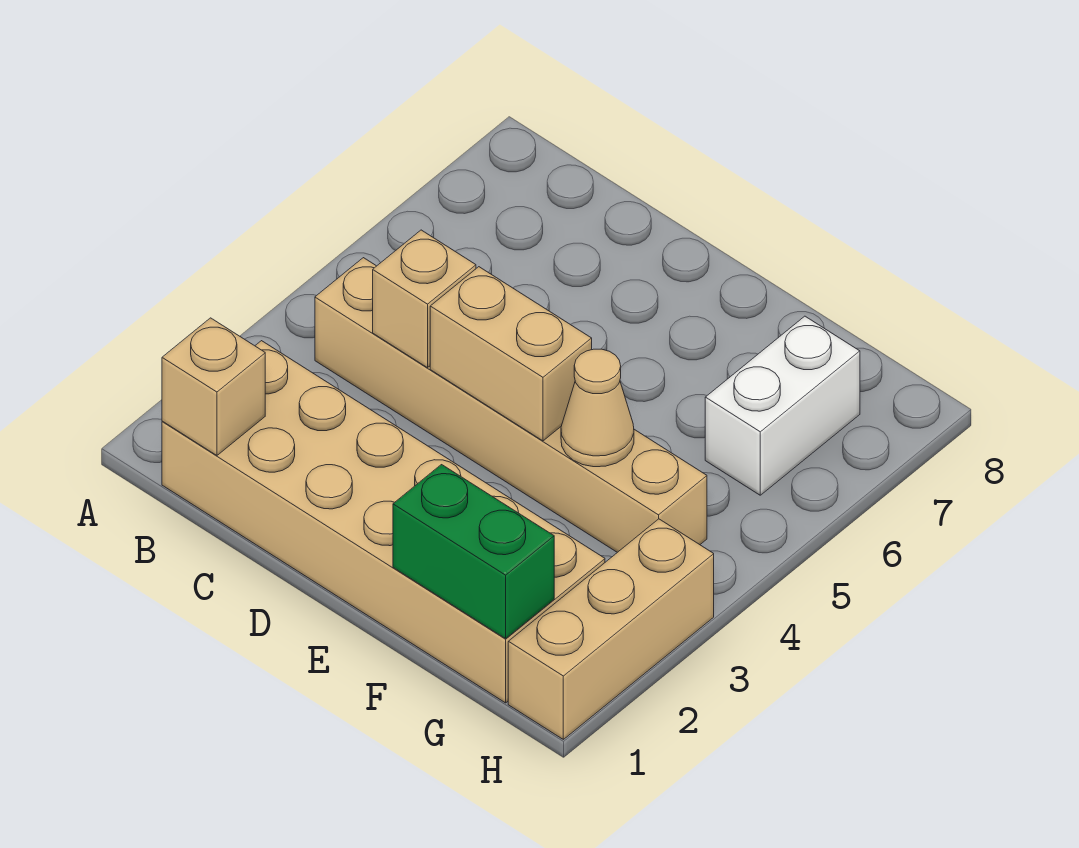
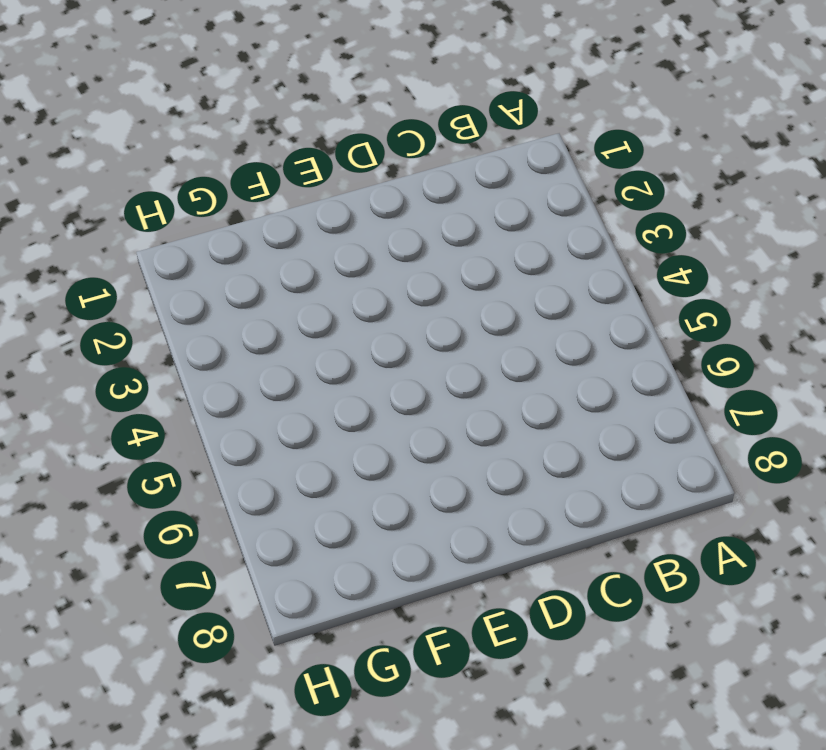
none -> tan 2x6 brick [162,341,605,703]
none -> tan 1x6 brick [315,258,707,552]

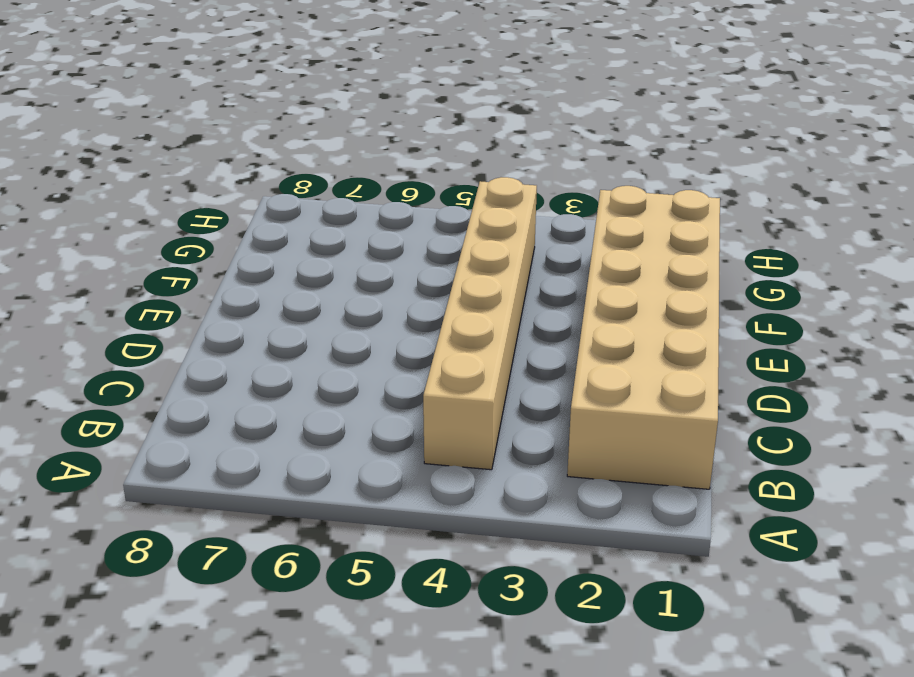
none -> white 1x2 brick [705,316,860,495]
none -> tan 1x3 brick [508,519,714,739]

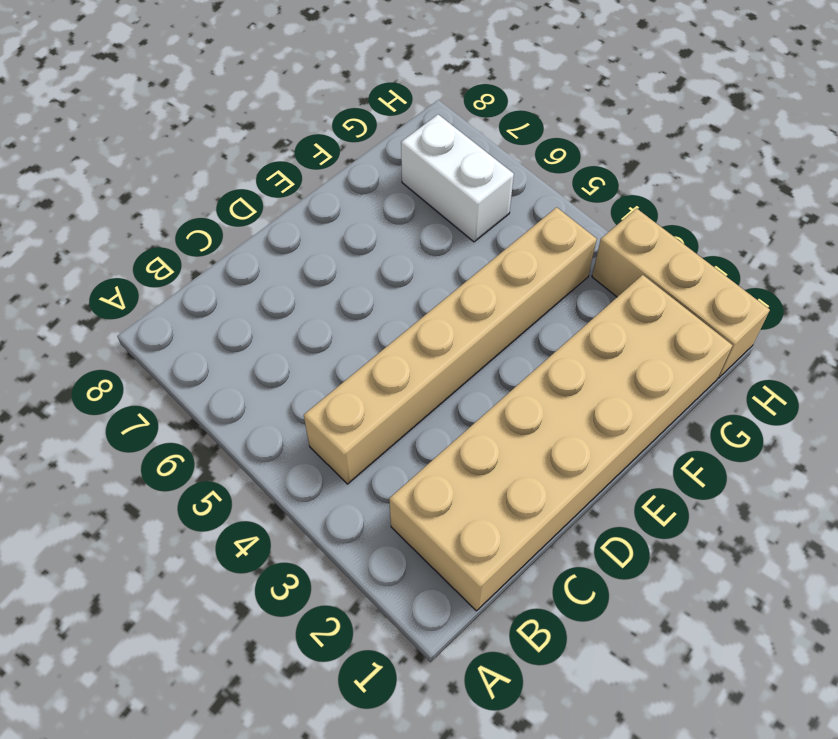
none -> tan 1x1 brick [162,318,265,455]
none -> tan 1x1 brick [373,230,476,368]

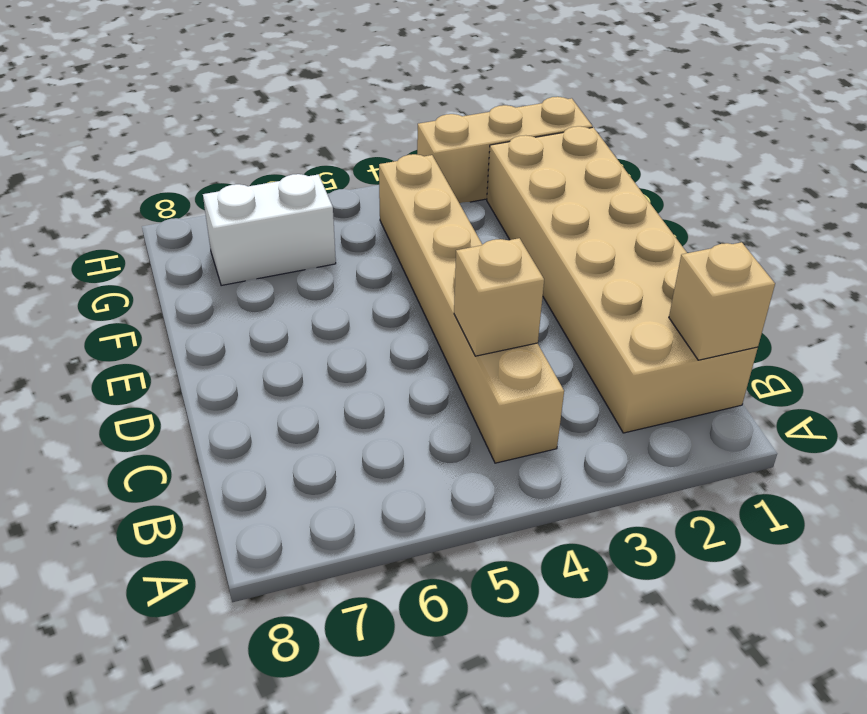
none -> tan 1x2 brick [430,267,592,441]
none -> green 1x2 brick [393,465,554,639]

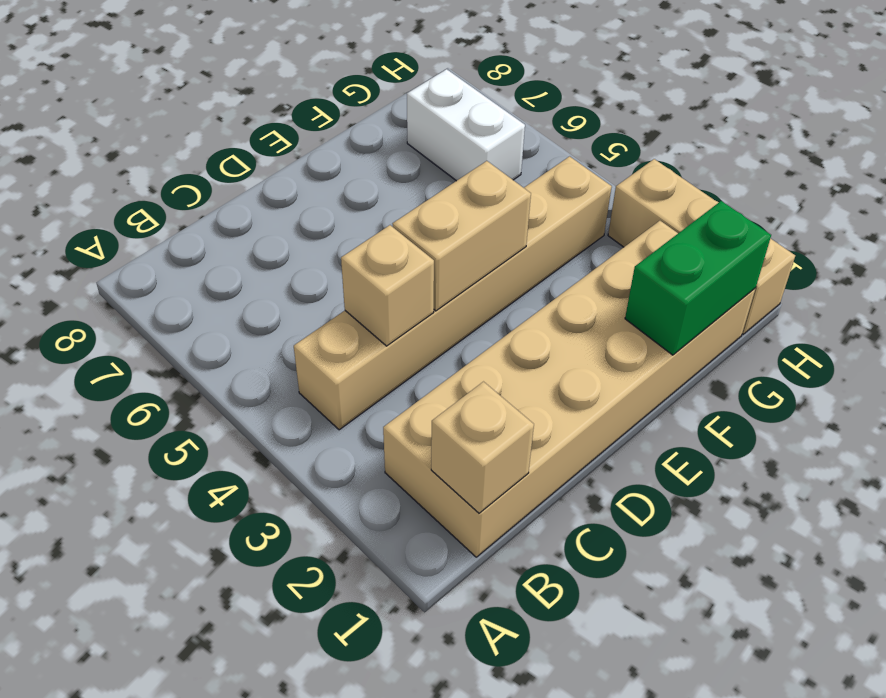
none -> tan 1x1 cone [561,349,634,467]

